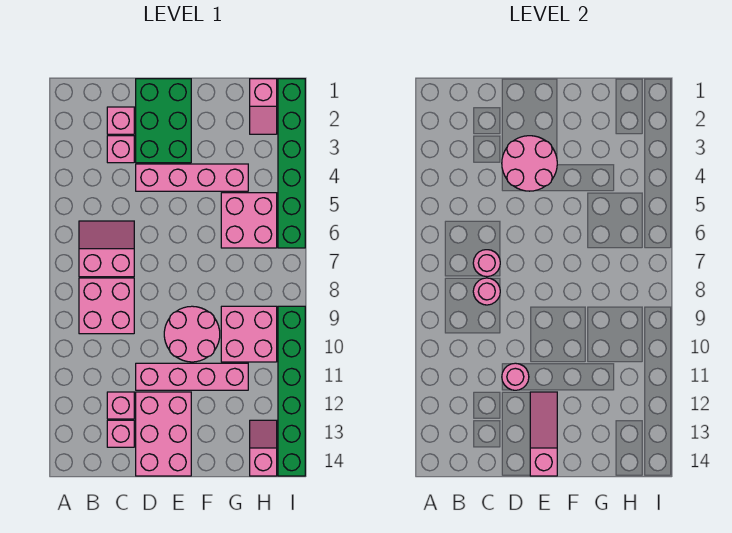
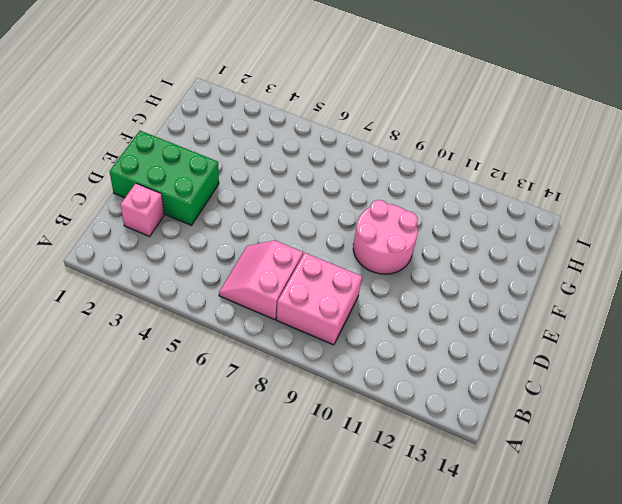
none -> pink 1x1 brick [107,136,134,163]
none -> pink 1x1 brick [107,392,134,419]
none -> pink 1x1 brick [107,420,134,447]

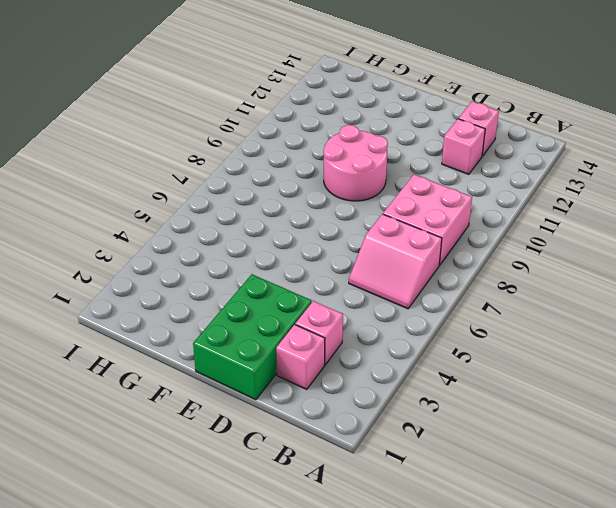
none -> pink 1x4 brick [136,164,248,191]
none -> pink 1x4 brick [136,363,248,390]
none -> pink 2x3 brick [136,392,191,476]

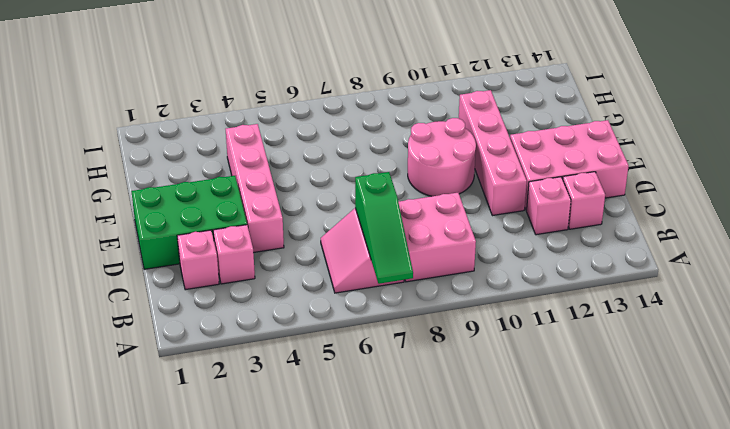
green 1x3 slope [355,172,413,284] -> pink 1x1 round brick [473,250,500,277]
none -> pink 2x2 brick [221,193,277,248]
none -> pink 2x2 brick [221,306,277,362]
none -> pink 1x2 slope [250,79,277,134]

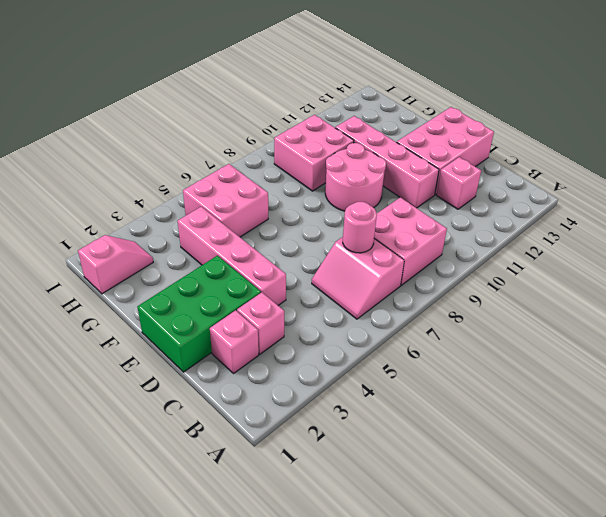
none -> pink 1x1 brick [107,420,134,447]
none -> pink 1x2 slope [250,420,277,476]
none -> green 1x6 brick [278,79,305,248]

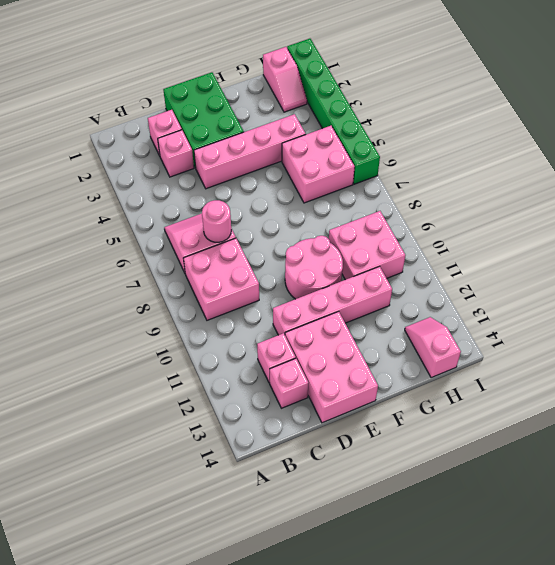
none -> green 1x6 brick [278,306,305,476]
none -> pink 1x1 round brick [473,278,500,305]
none -> pink 2x2 round brick [502,136,557,191]

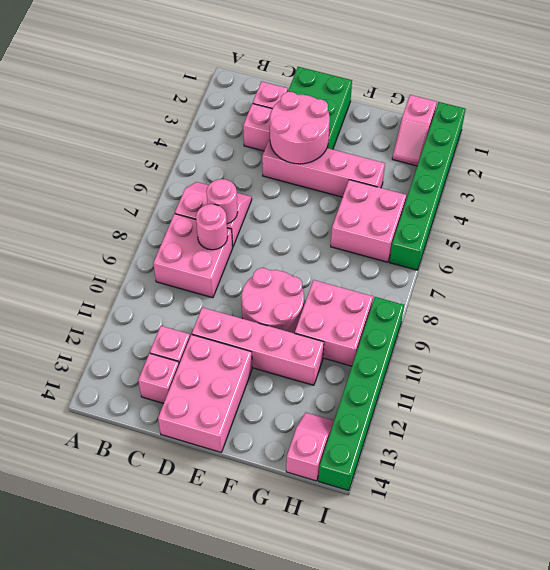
none -> pink 1x1 round brick [502,363,529,390]
none -> pink 1x3 slope [530,392,557,476]

